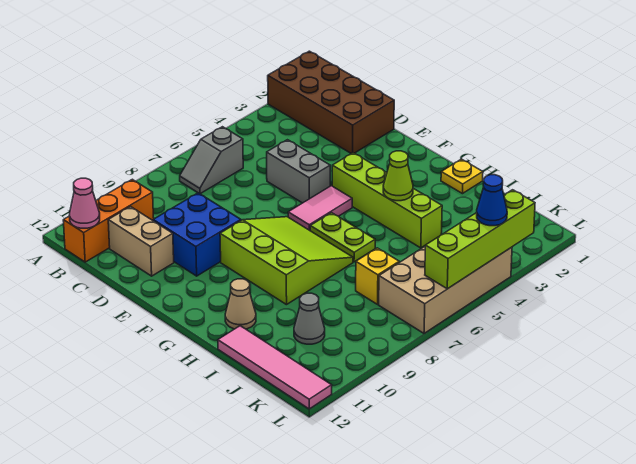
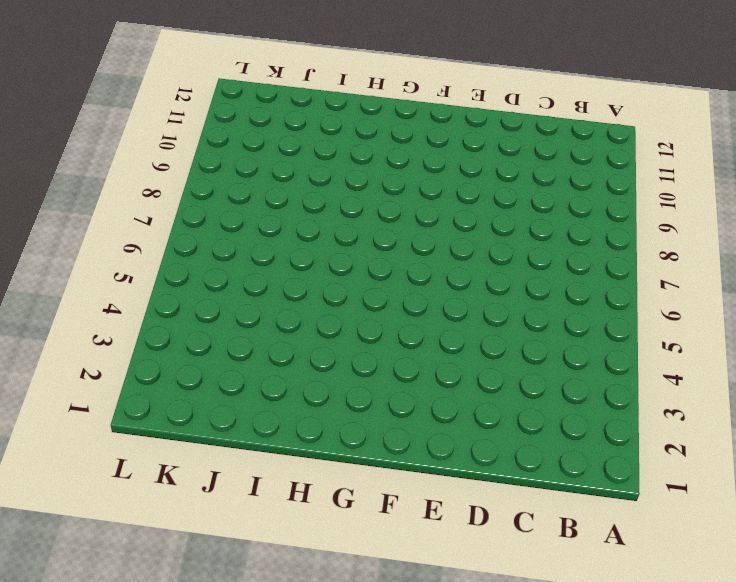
none -> brown 2x4 brick [268,51,394,154]
none -> grey 1x2 slope [180,127,243,194]
none -> orange 1x3 brick [63,179,154,262]

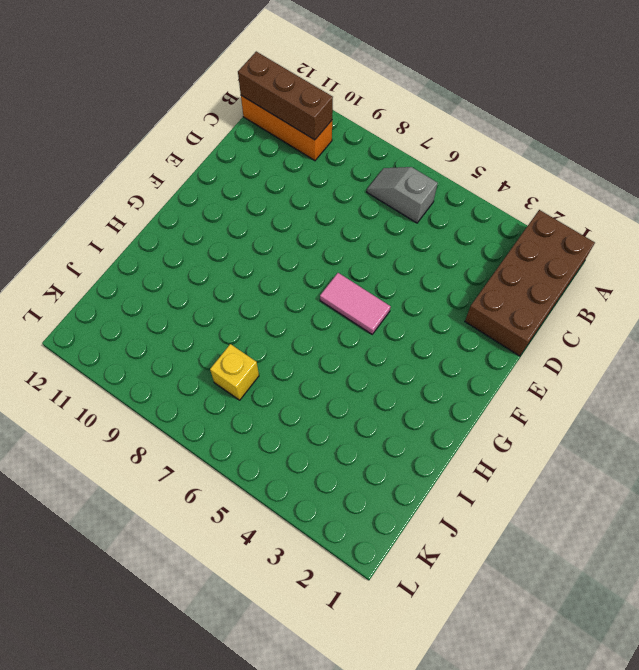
brown 1x3 brick [238,52,333,140] -> pink 1x1 cone [69,178,100,228]
none -> tan 1x2 brick [108,207,174,276]
none -> grey 1x2 brick [267,140,330,203]
none -> blue 2x2 brick [153,193,241,276]

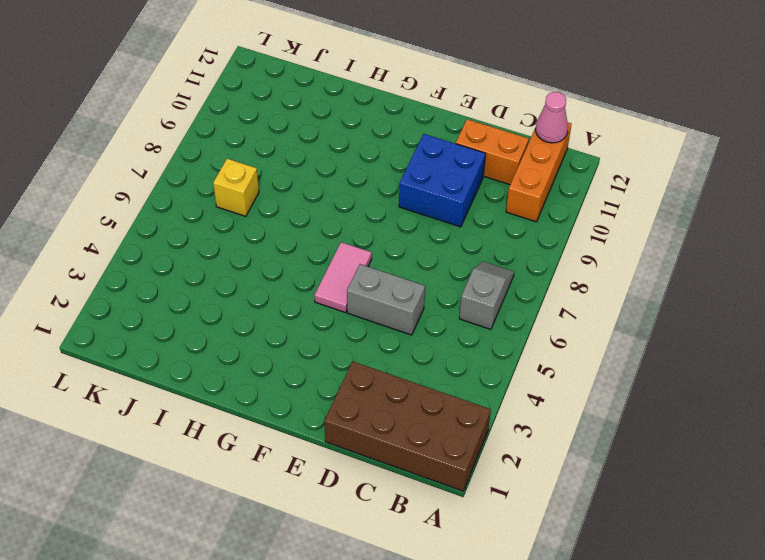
orange 1x2 brick [456,119,529,185] -> tan 1x2 brick [108,207,174,276]
none -> lime 1x4 brick [332,153,442,248]
none -> lime 3x3 slope [220,217,353,305]
none -> lime 1x2 plate [310,213,375,262]

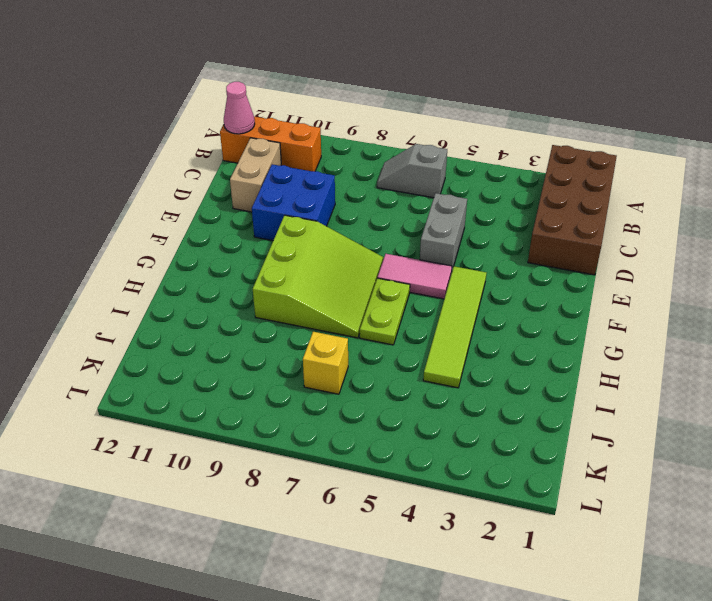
lime 1x4 tile [423,266,486,388] -> lime 1x4 brick [332,153,442,248]
none -> yellow 1x1 plate [441,159,483,194]
none -> tan 1x1 cone [225,279,256,329]
none -> pink 1x4 tile [218,326,332,409]

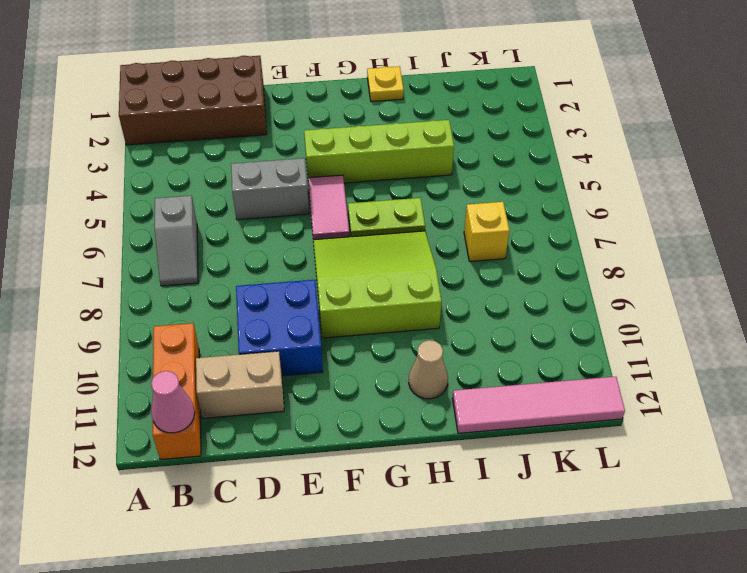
none -> grey 1x1 cone [294,293,325,344]
none -> tan 2x4 brick [379,247,512,333]
none -> lime 1x1 cone [383,151,413,201]

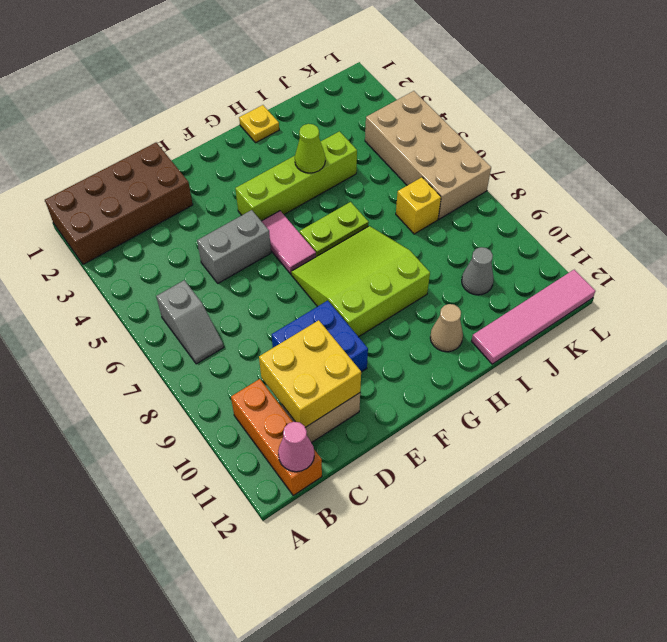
yellow 2x2 brick [259,320,361,428] -> none
none -> lime 1x4 brick [425,190,535,289]
none -> blue 1x1 cone [477,175,507,226]

